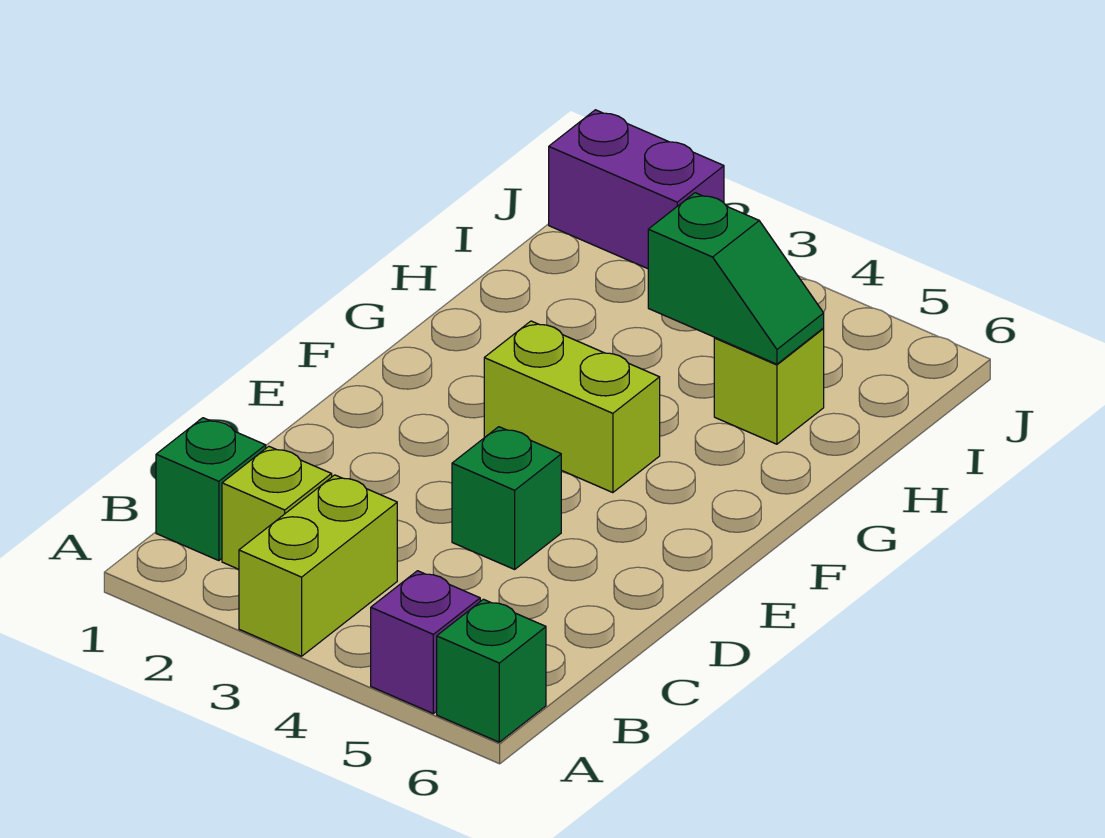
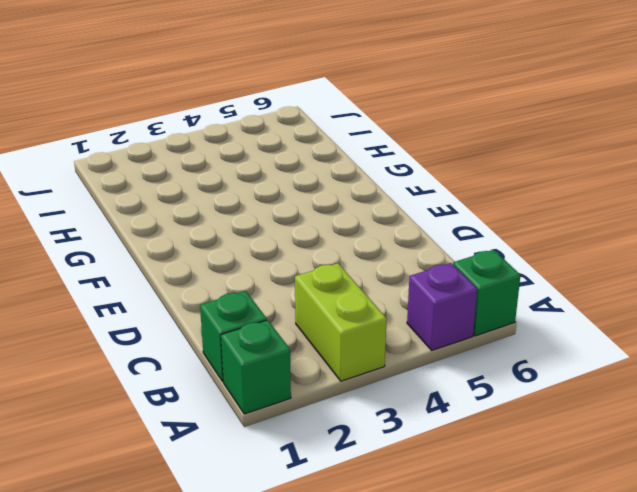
green 1x1 brick [221,320,291,414] -> green 1x1 brick moved to [452,427,561,569]
none -> lime 1x1 brick [222,446,332,569]
none -> lime 1x2 brick [484,321,660,493]

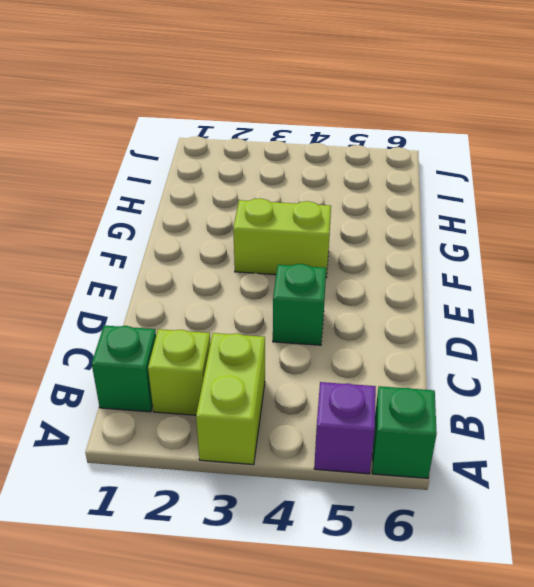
none -> lime 1x1 brick [714,329,824,444]
none -> purple 1x2 brick [549,110,724,269]

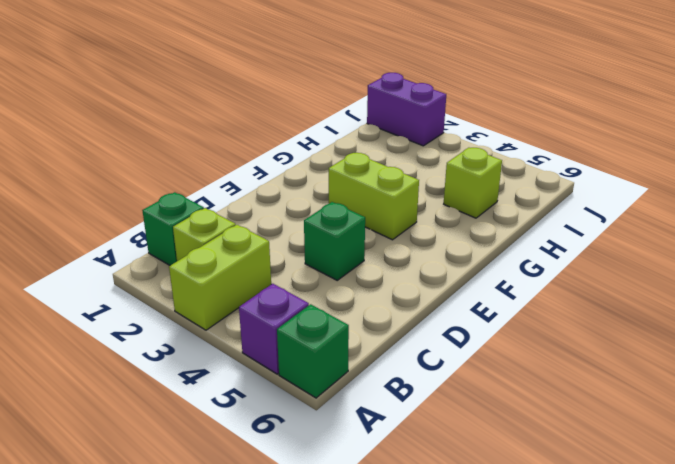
none -> green 1x2 slope [648,193,824,364]

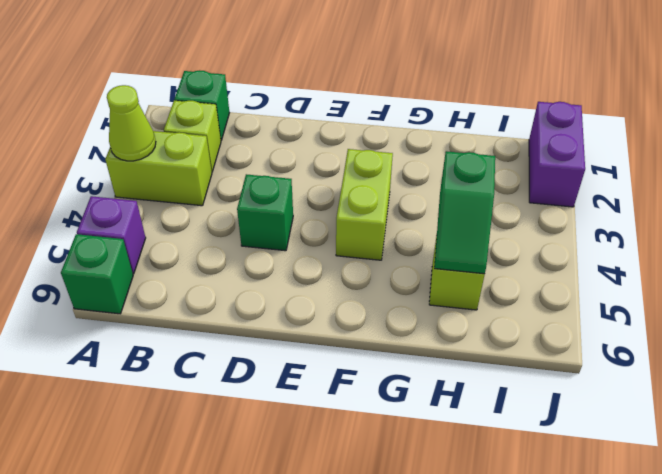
lime 1x1 cone [107,85,156,161] -> none

